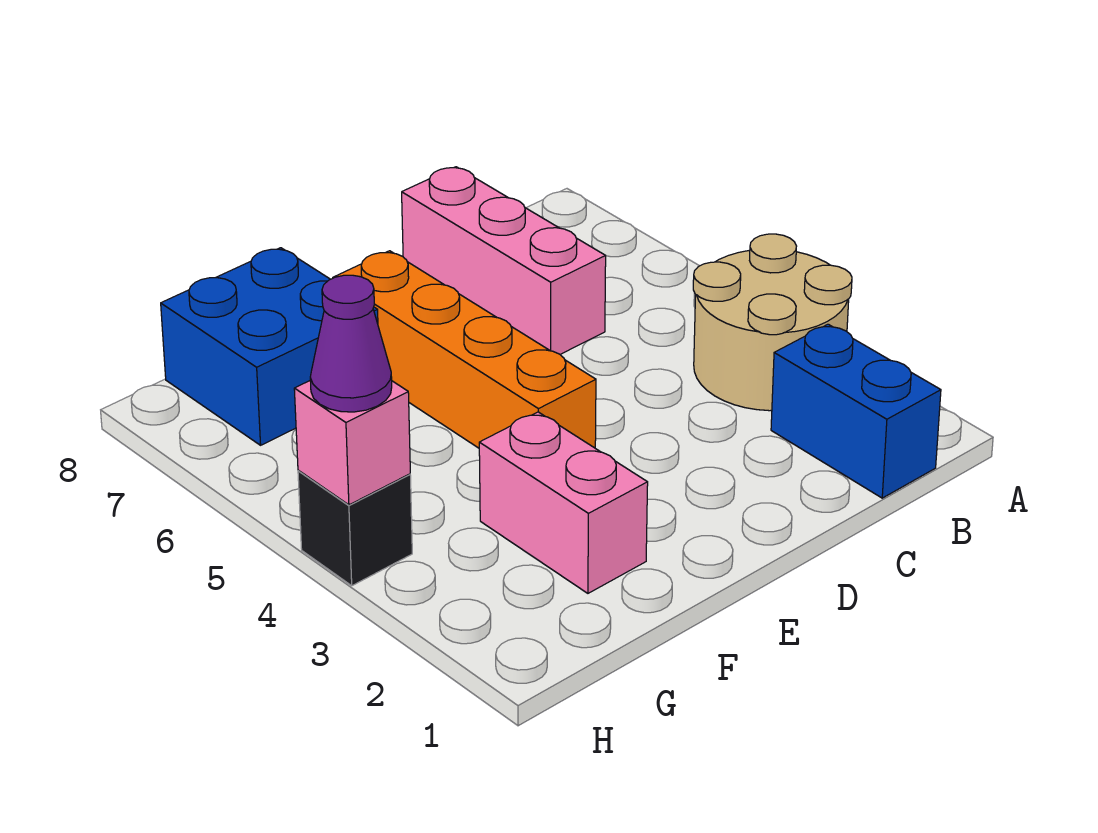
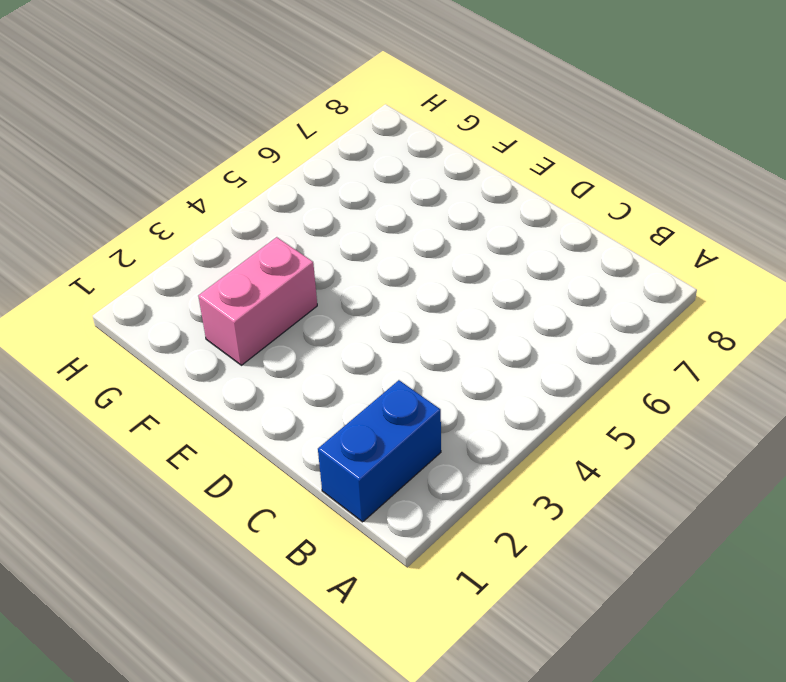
none -> tan 2x2 round brick [693,234,852,411]
none -> pink 1x3 brick [402,167,606,354]

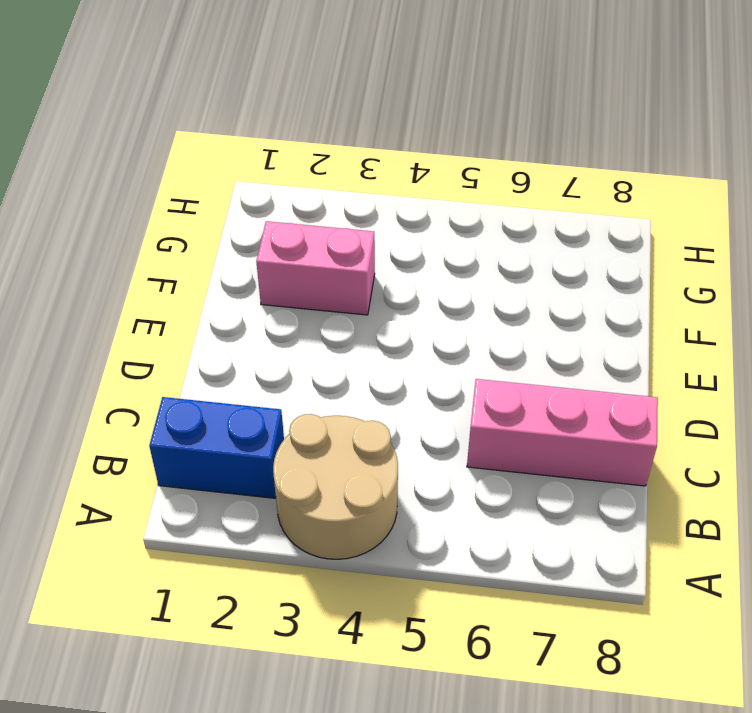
none -> orange 1x4 brick [333,251,596,448]
none -> blue 2x2 brick [161,248,378,445]

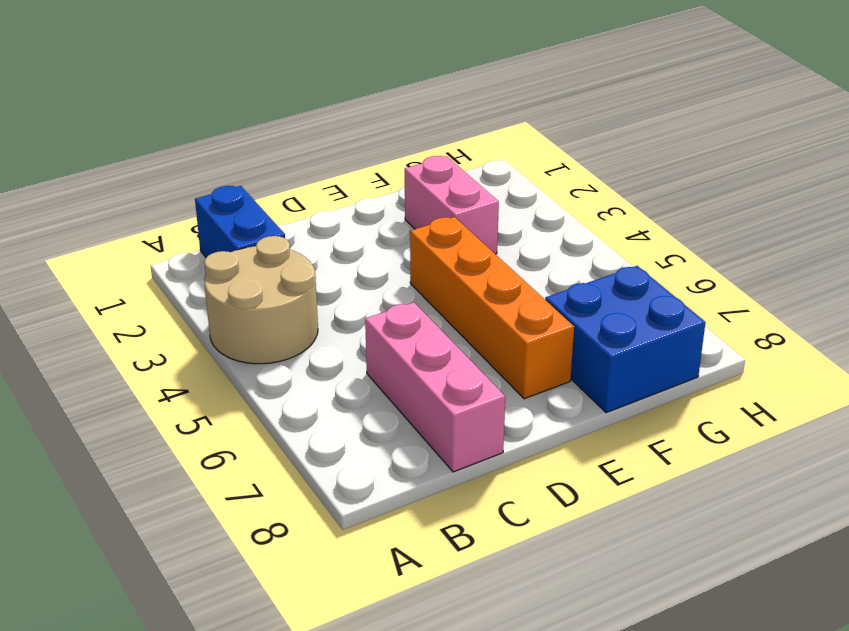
none -> black 1x1 brick [298,471,412,586]
none -> pink 1x1 brick [294,381,410,505]

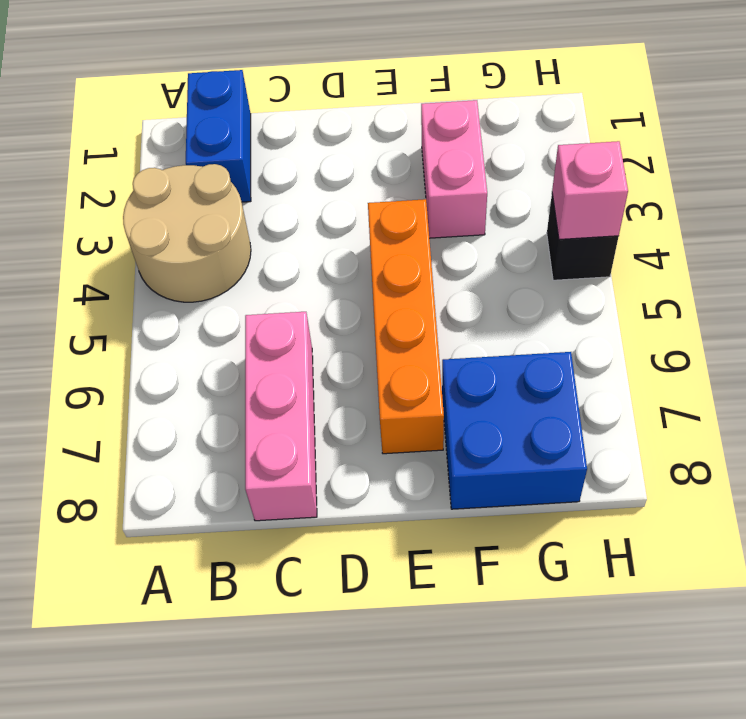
none -> purple 1x1 cone [310,275,392,412]

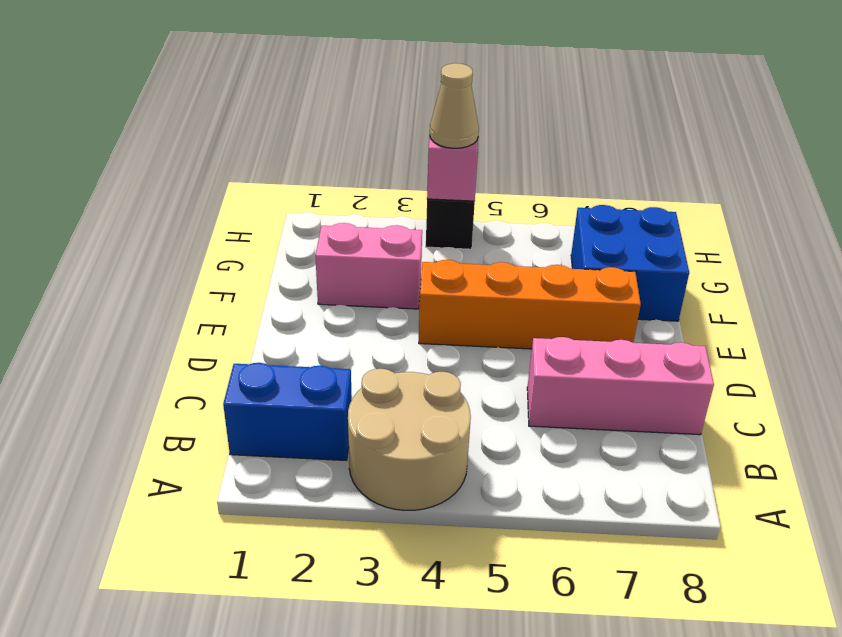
tan 1x1 cone [430,63,479,148] -> purple 1x1 cone [310,275,392,412]

